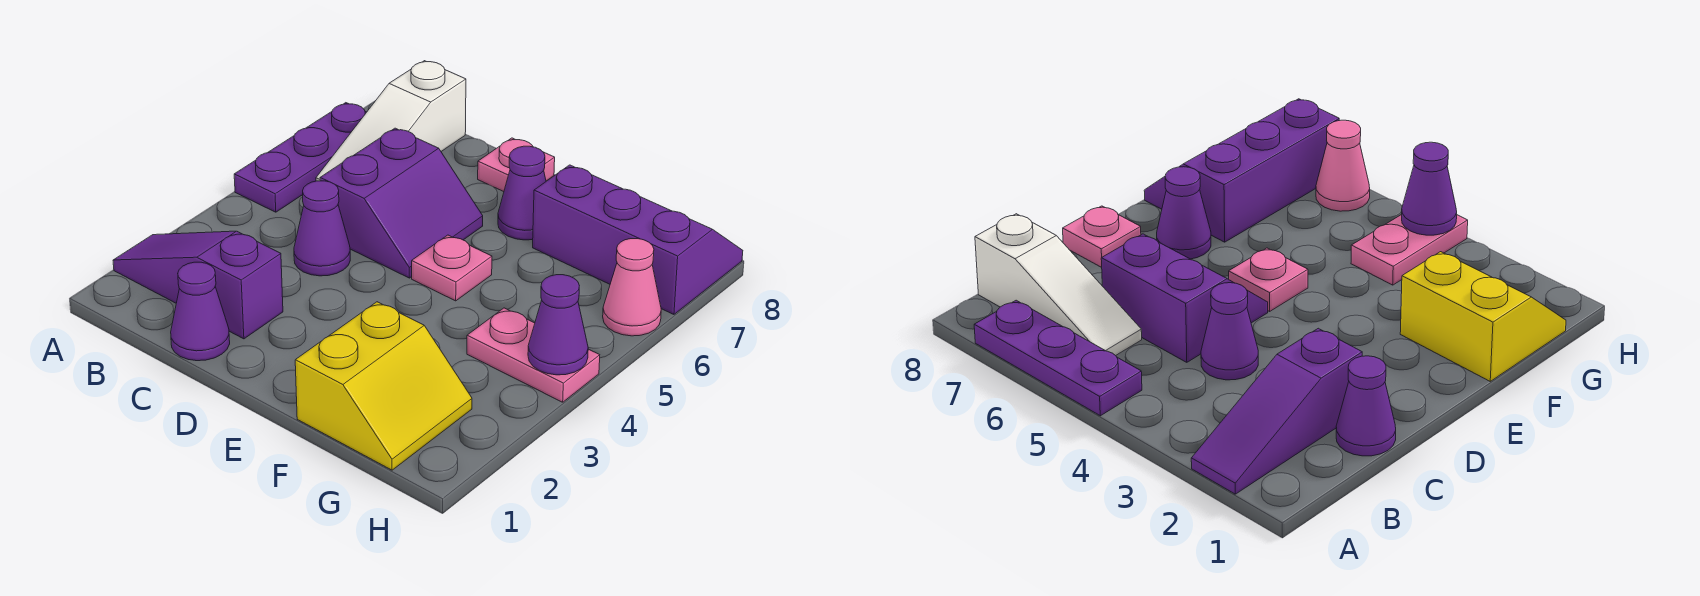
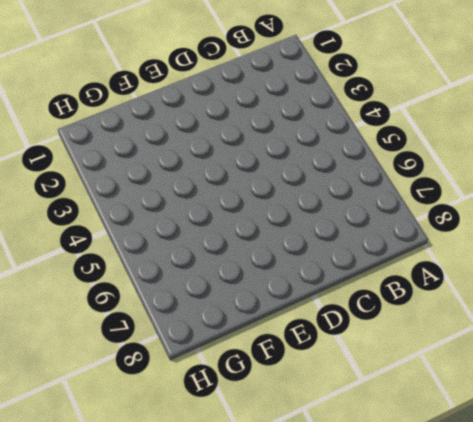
none -> purple 1x3 slope [113,231,283,339]
none -> purple 1x3 plate [234,103,366,212]
none -> white 1x3 slope [316,61,466,181]

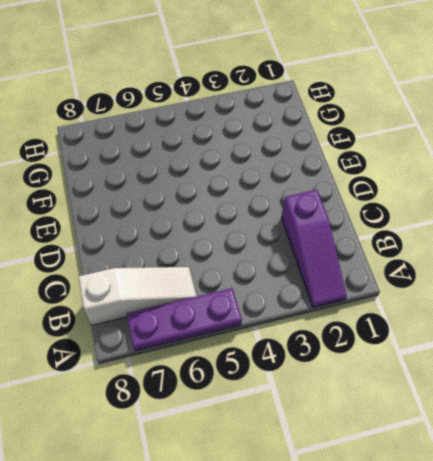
none -> purple 1x1 cone [171,262,230,361]
none -> purple 1x1 cone [294,181,350,276]
none -> purple 2x2 slope [320,128,483,278]

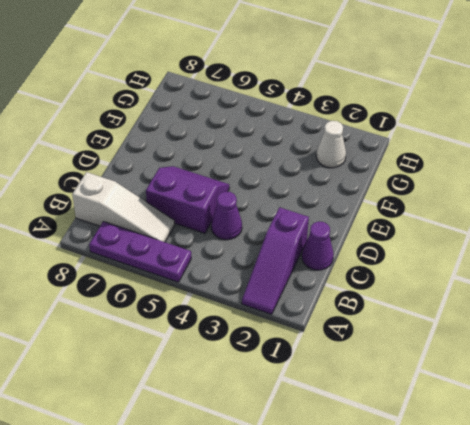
white 1x1 cone [316,121,346,168] -> yellow 2x2 slope [295,302,472,470]
none -> pink 1x1 plate [478,138,555,192]
none -> pink 1x1 plate [412,235,492,301]
none -> purple 1x1 cone [498,146,546,240]

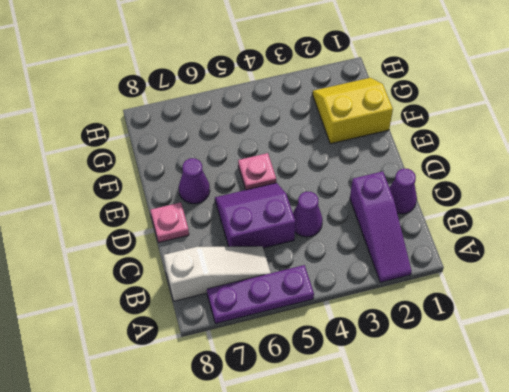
none -> purple 2x3 slope [533,165,743,314]
none -> pink 1x2 plate [467,308,600,402]
none -> pink 1x1 cone [603,239,661,336]

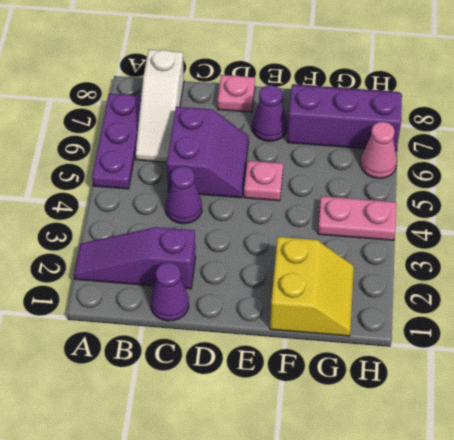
none -> purple 1x1 cone [528,275,588,375]

